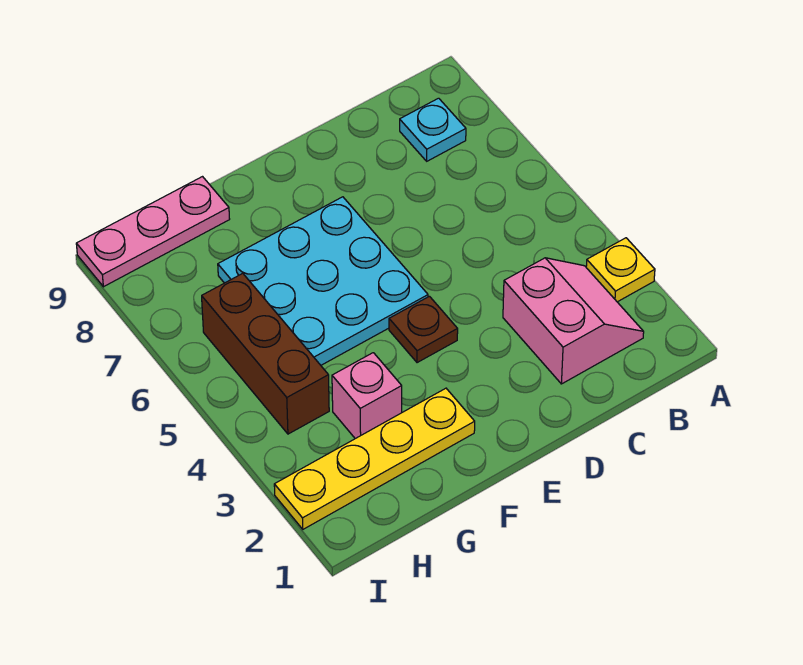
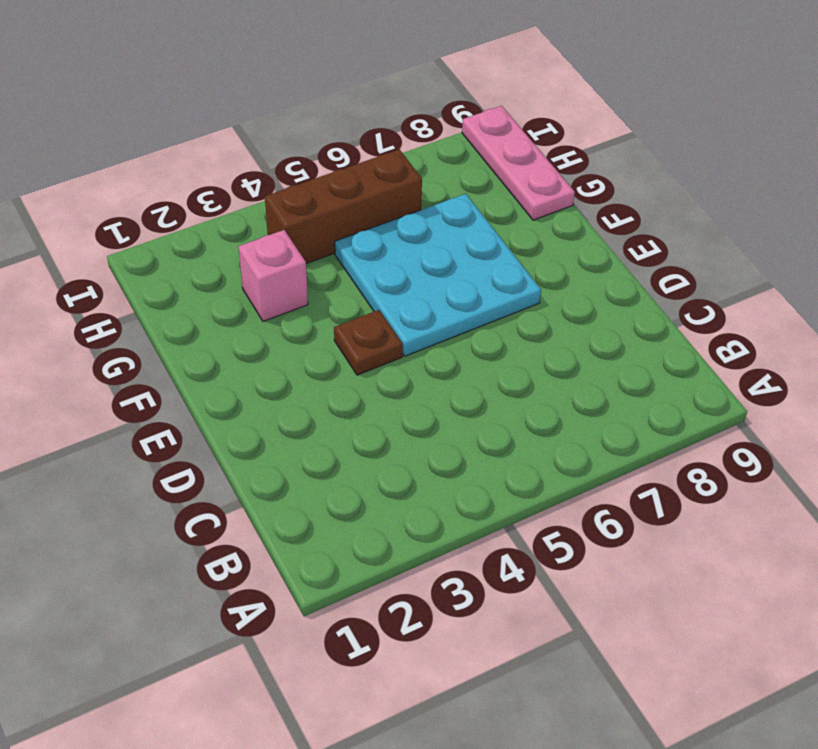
none -> yellow 1x1 plate [586,238,655,302]
none -> pink 2x2 slope [503,258,644,384]

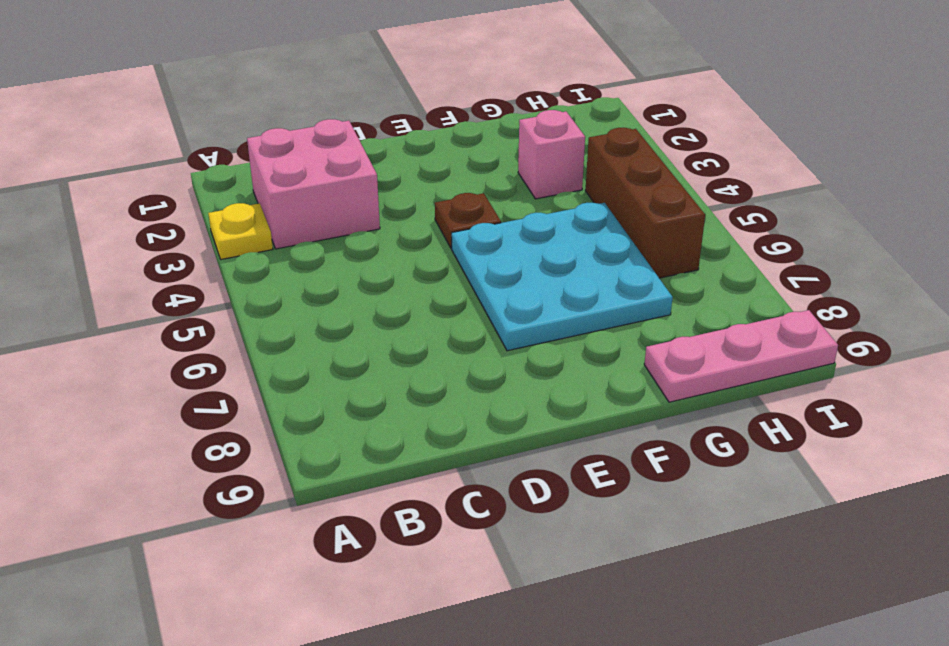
pink 2x2 brick [247,119,380,249] -> pink 2x2 slope [503,258,644,384]
none -> cyan 1x1 plate [400,98,466,161]
none -> yellow 1x4 plate [274,388,475,529]

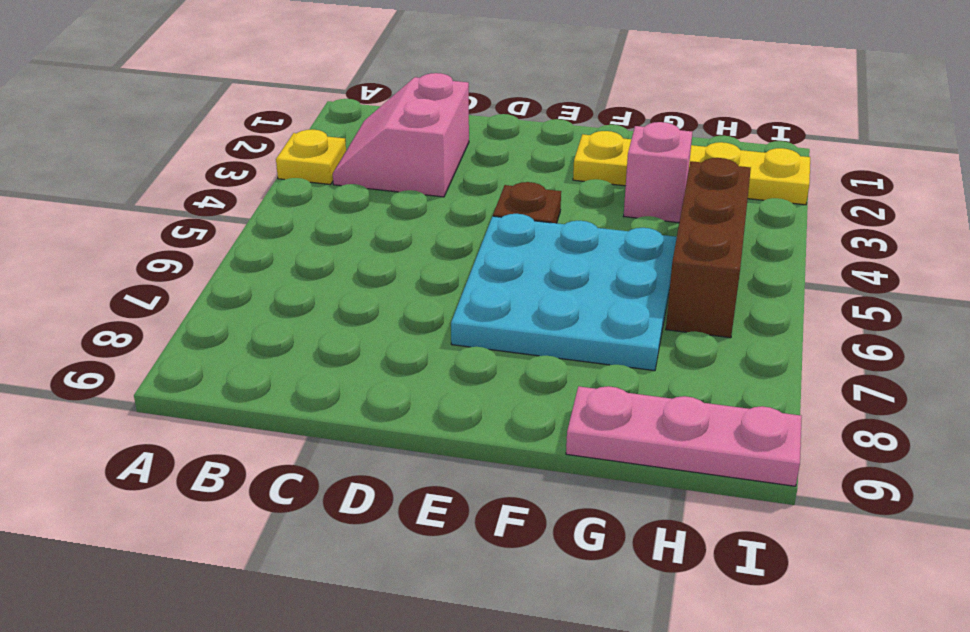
none -> cyan 1x1 plate [400,98,466,161]

